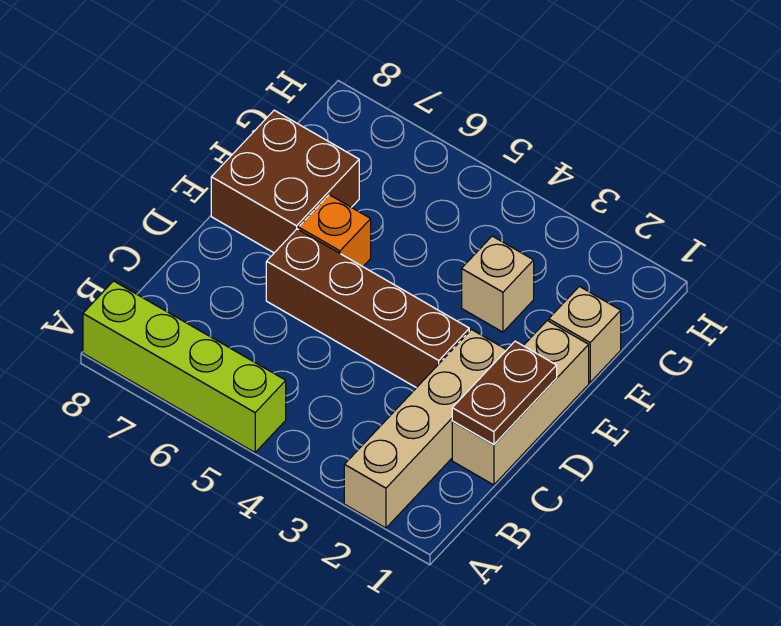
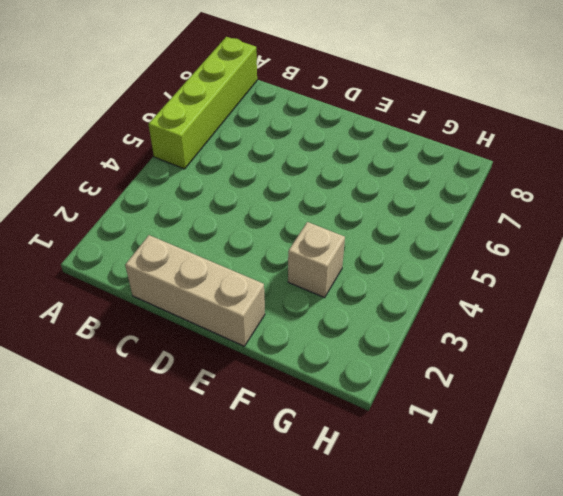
none -> tan 1x4 brick [344,330,506,528]
none -> brown 1x4 brick [266,229,469,388]

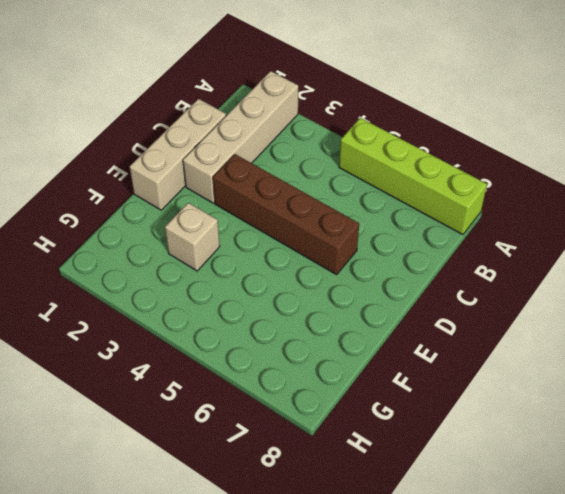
none -> orange 1x1 brick [299,195,371,267]
none -> brown 2x2 brick [211,110,359,253]

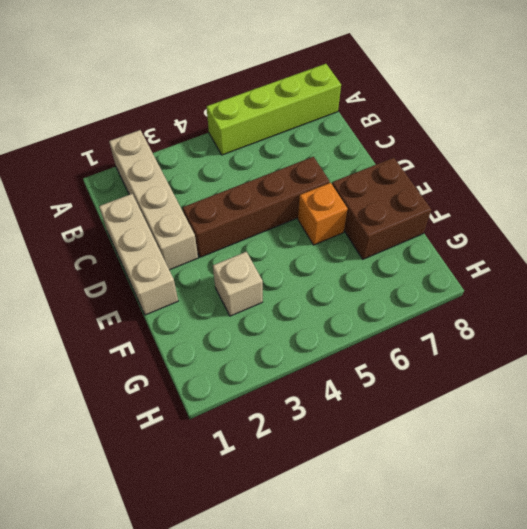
none -> tan 1x1 brick [549,286,621,382]
none -> brown 1x2 plate [452,341,557,445]

